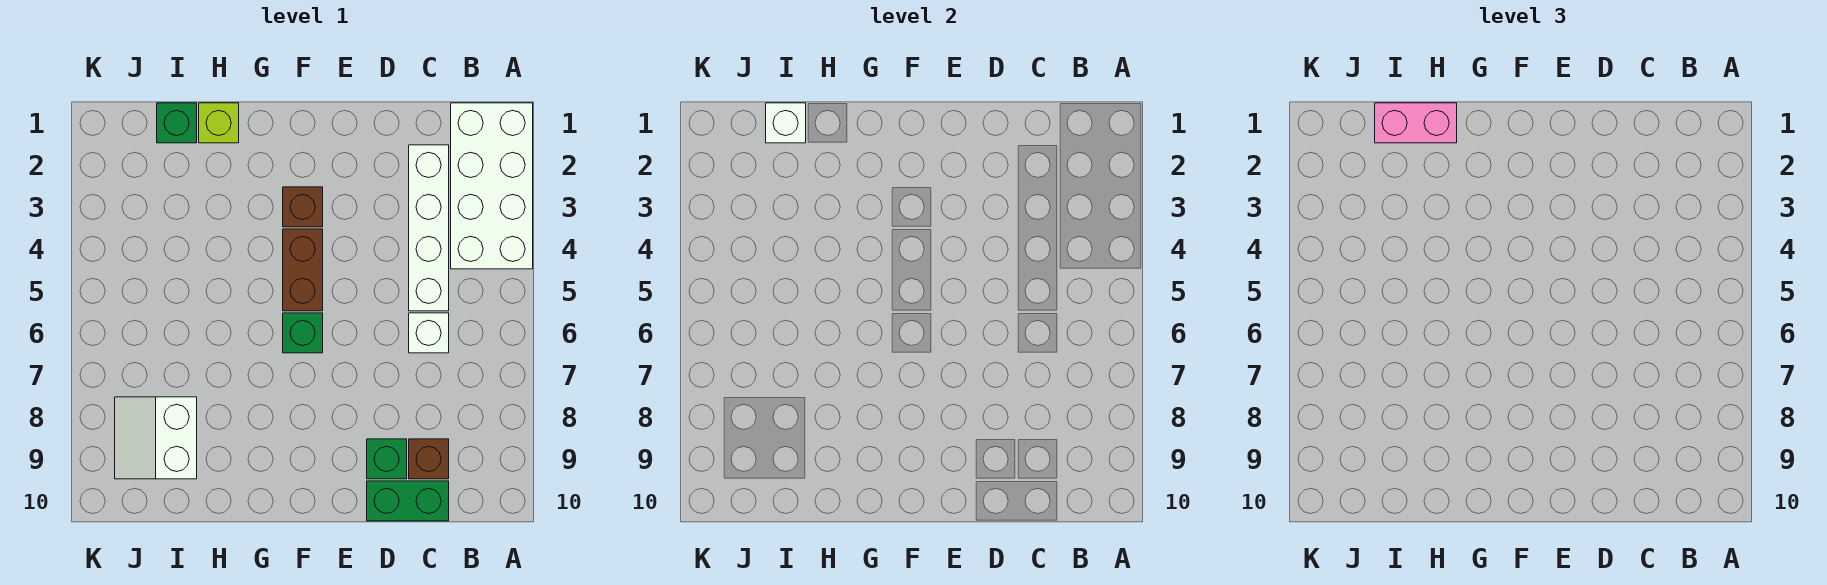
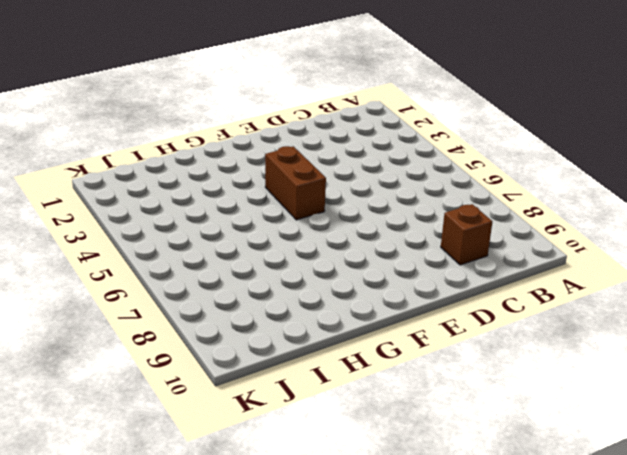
none -> white 2x4 brick [451,103,533,269]
none -> white 1x4 brick [409,145,449,311]
none -> white 1x1 brick [409,313,449,353]

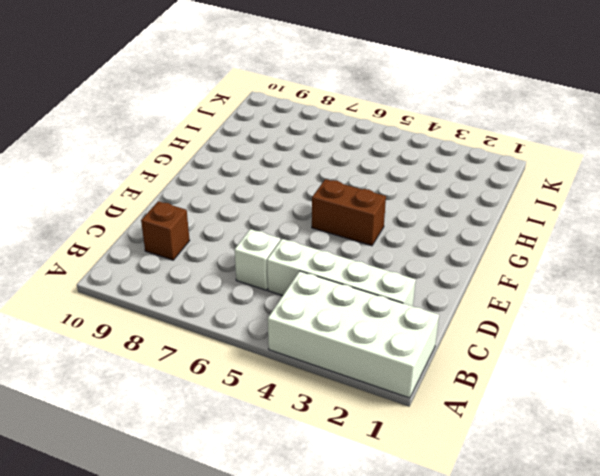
none -> green 1x2 brick [367,481,449,521]
none -> green 1x1 brick [367,439,407,479]
none -> brown 1x1 brick [283,187,323,227]

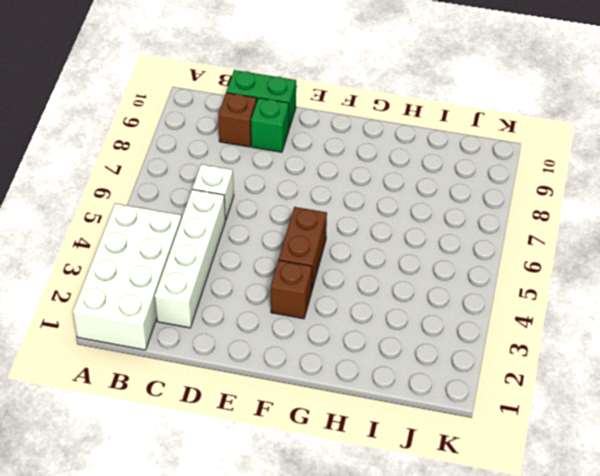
none -> green 1x1 brick [283,313,323,353]
none -> lime 1x1 brick [199,103,239,143]
none -> green 1x1 brick [157,103,197,143]

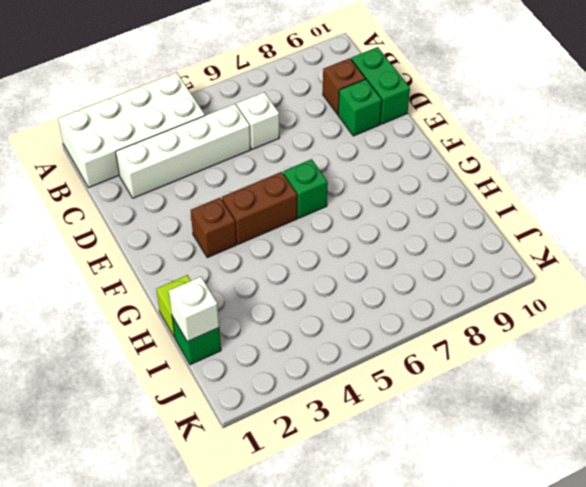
none -> white 2x2 slope [115,397,197,479]
none -> pink 1x2 brick [1375,103,1457,143]

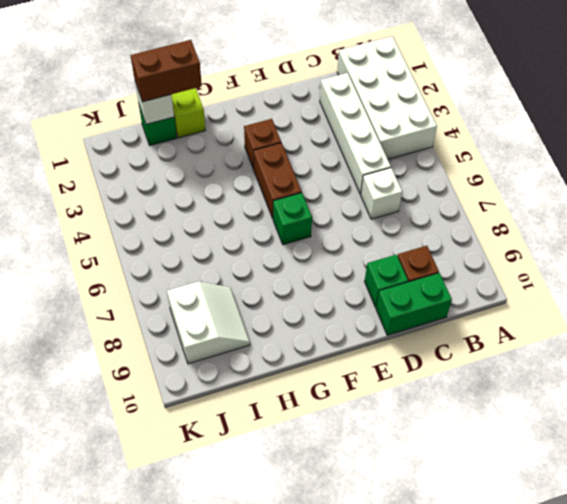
brown 1x2 brick [131,40,202,102] -> pink 1x2 brick [1375,103,1457,143]
white 2x2 slope [167,282,250,364] -> white 2x2 slope turned to [115,397,197,479]

